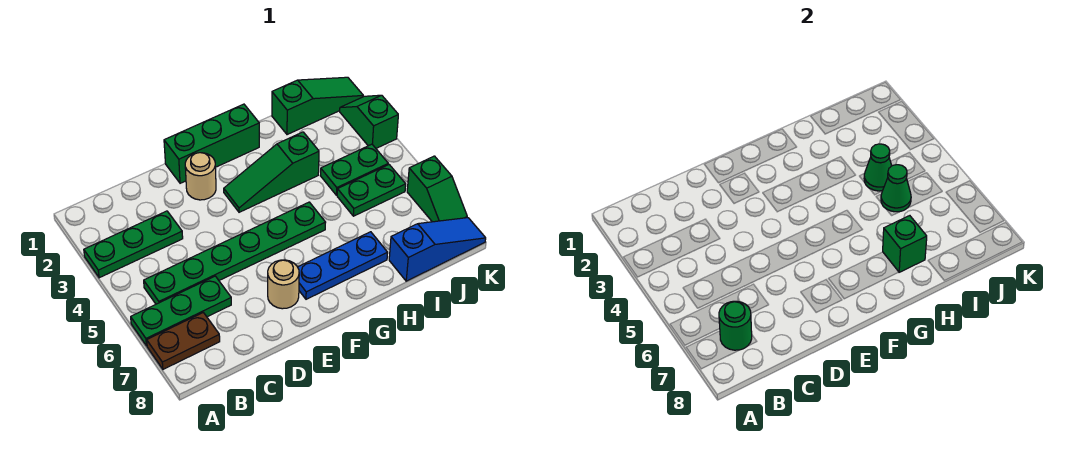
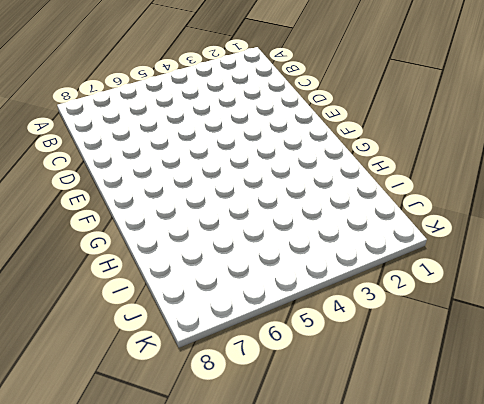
none -> green 1x3 plate [84,211,183,278]
none -> green 1x3 plate [131,276,231,346]
none -> brown 1x2 plate [147,313,220,369]

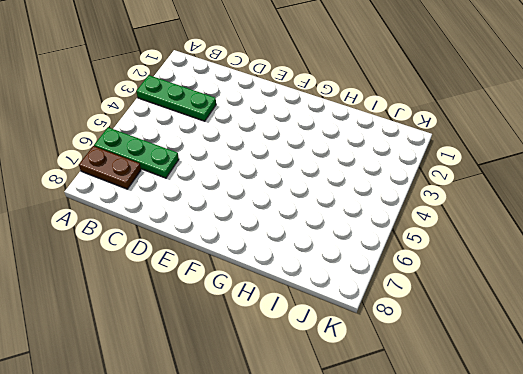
none -> green 1x6 plate [144,202,326,304]
none -> green 1x3 brick [164,104,259,183]
none -> tan 1x1 round brick [185,153,216,200]

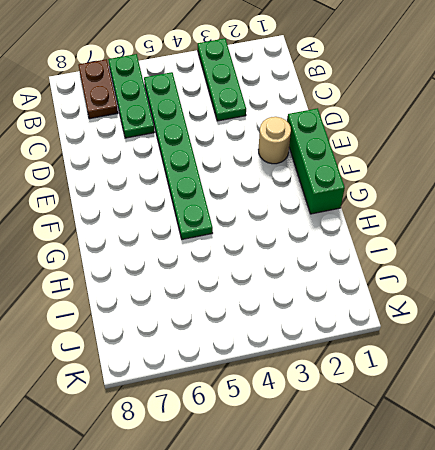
none -> tan 1x1 round brick [268,260,299,309]
none -> green 1x3 slope [224,132,319,212]
none -> blue 1x3 plate [298,232,388,299]

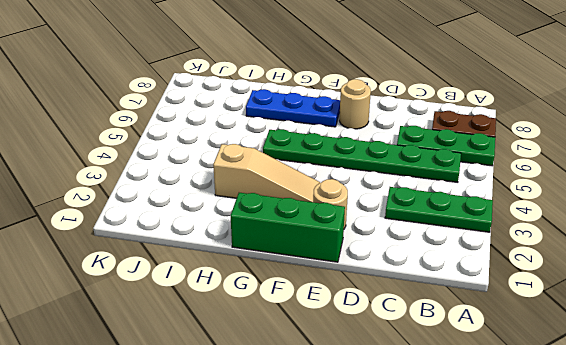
tan 1x3 slope [213,144,320,202] -> green 1x3 slope [224,132,319,212]
none -> green 1x3 slope [272,77,363,135]
none -> green 1x2 plate [320,144,388,195]
none -> green 1x2 plate [337,165,406,216]

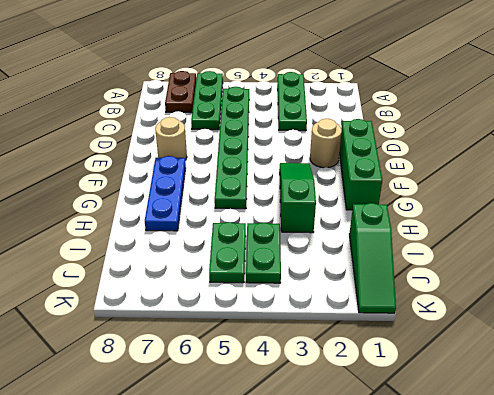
none -> blue 1x3 slope [389,218,486,281]
none -> green 1x2 slope [340,95,398,148]
none -> green 1x2 slope [407,156,467,222]

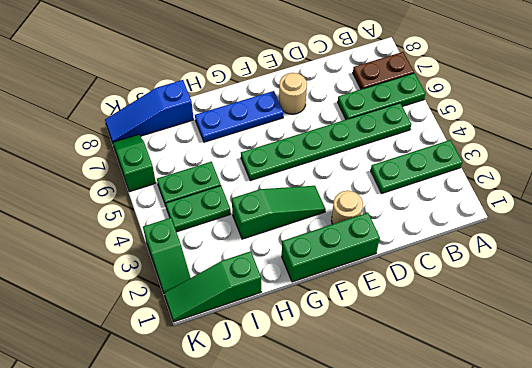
none -> green 1x1 round brick [719,301,752,350]
none -> green 1x1 brick [883,216,927,272]
none -> green 1x1 cone [864,144,892,191]

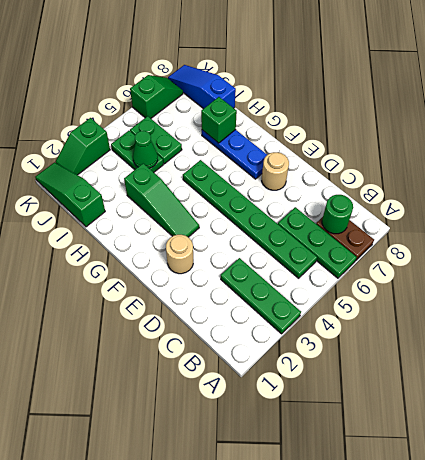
none -> green 1x3 brick [164,104,259,183]
none -> green 1x1 cone [881,165,911,212]

